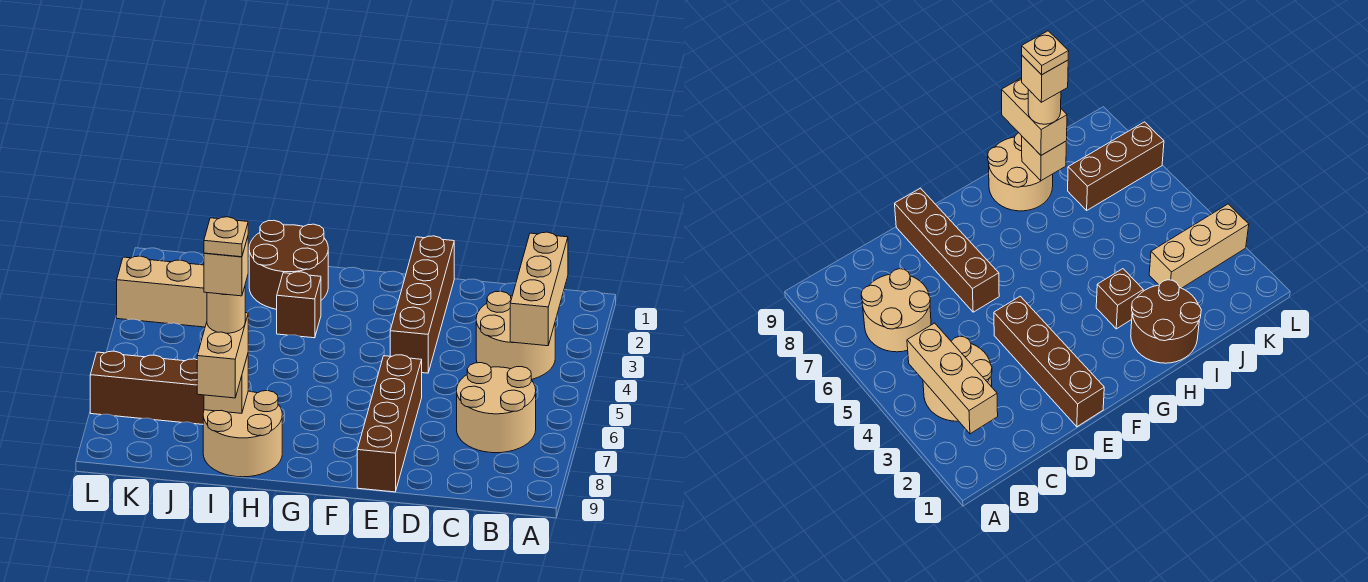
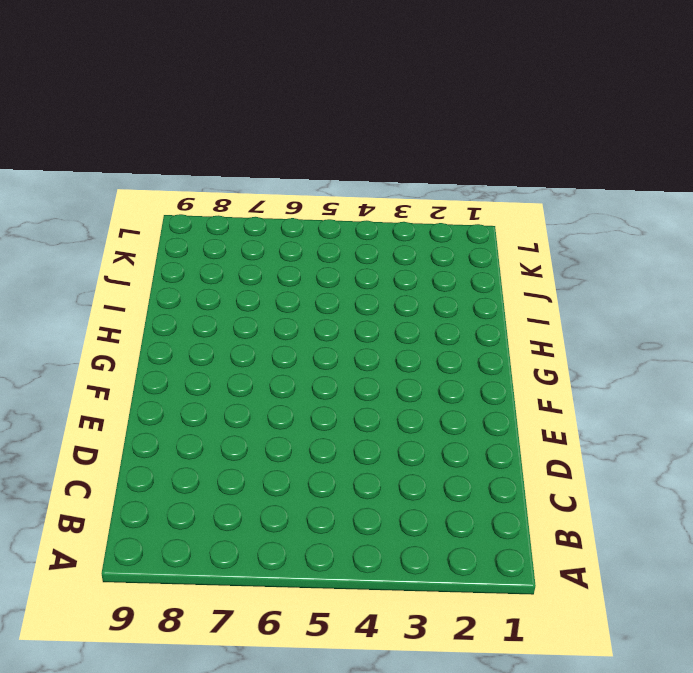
none -> tan 2x2 round brick [476,291,555,380]
none -> tan 2x2 round brick [457,363,536,453]
none -> brown 1x4 brick [390,236,454,373]

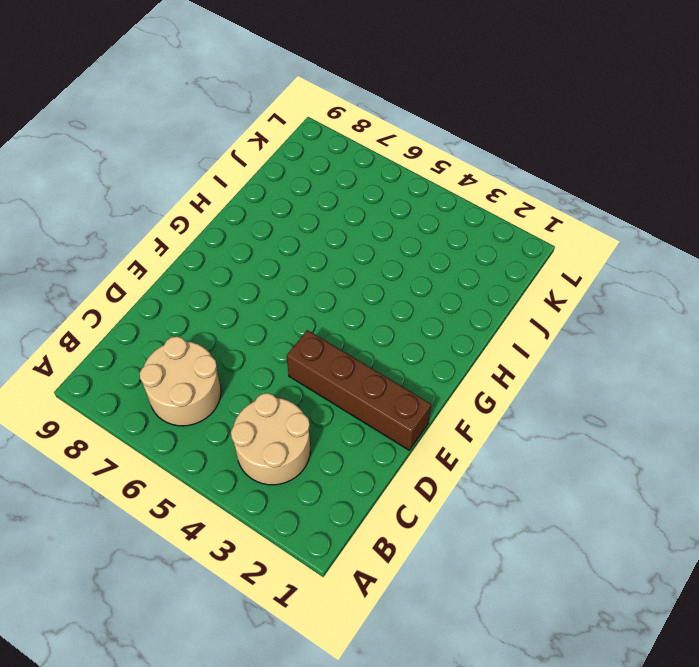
none -> brown 1x4 brick [357,355,422,492]
none -> brown 2x2 round brick [249,220,328,309]
none -> brown 1x1 brick [277,272,321,338]

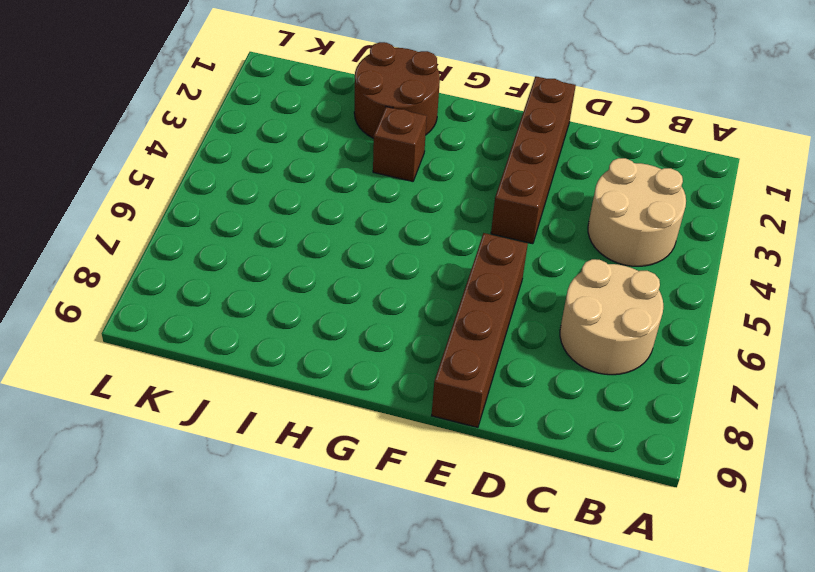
none -> tan 2x2 round brick [203,390,282,477]
none -> tan 1x3 brick [117,256,207,327]
none -> brown 1x3 brick [90,351,204,424]

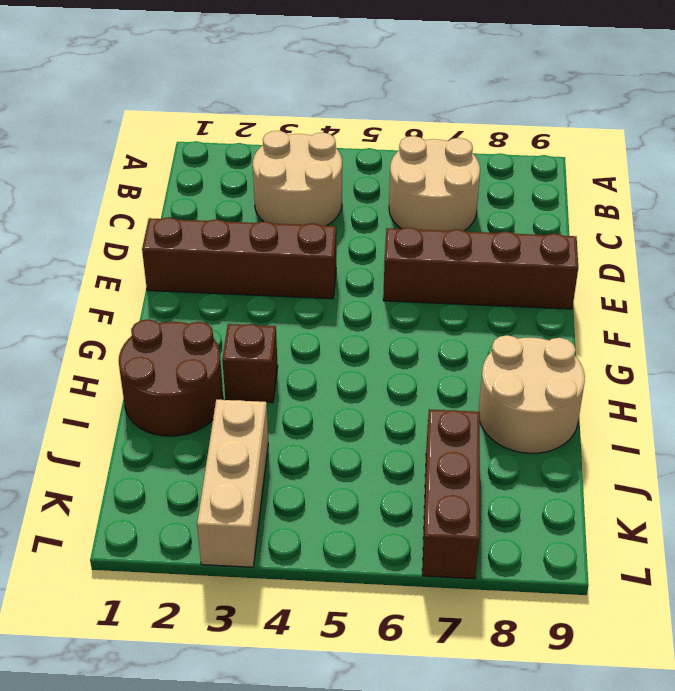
none -> tan 1x3 brick [510,232,568,346]
none -> tan 1x1 brick [204,355,248,413]
none -> tan 1x2 brick [197,313,248,398]

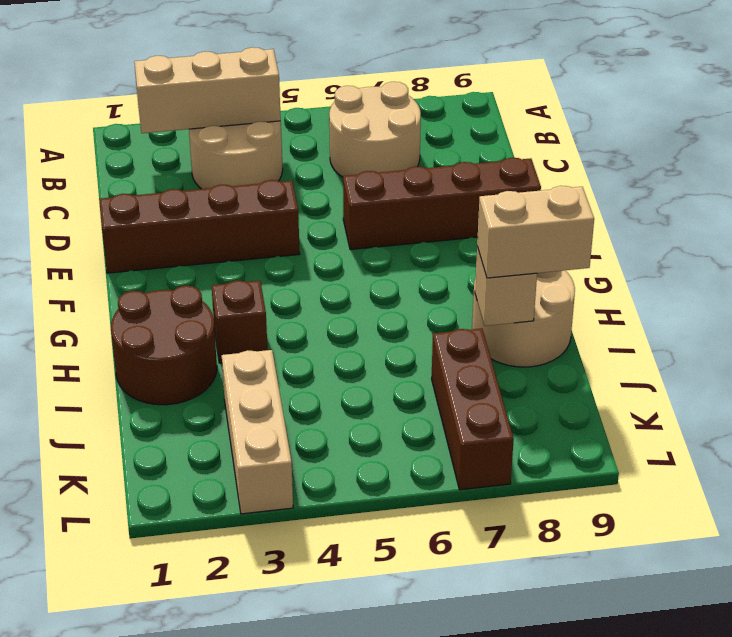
none -> tan 1x1 round brick [207,287,245,333]
none -> tan 1x1 brick [204,237,248,296]
none -> tan 1x1 plate [204,217,248,257]

